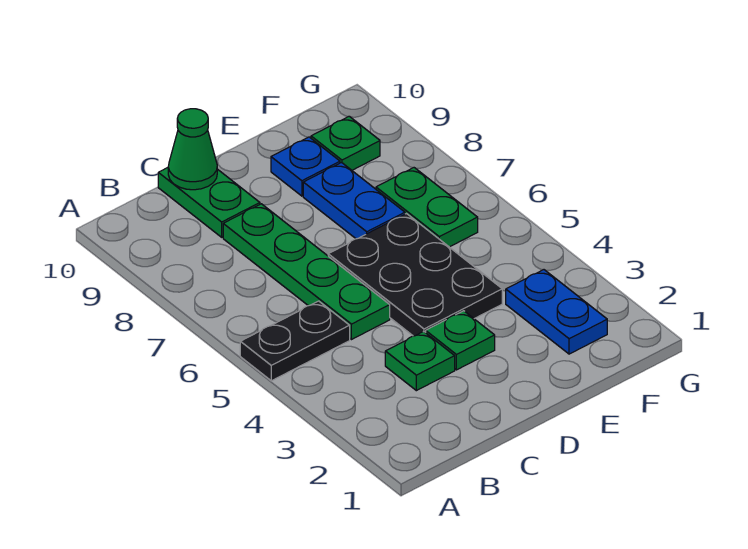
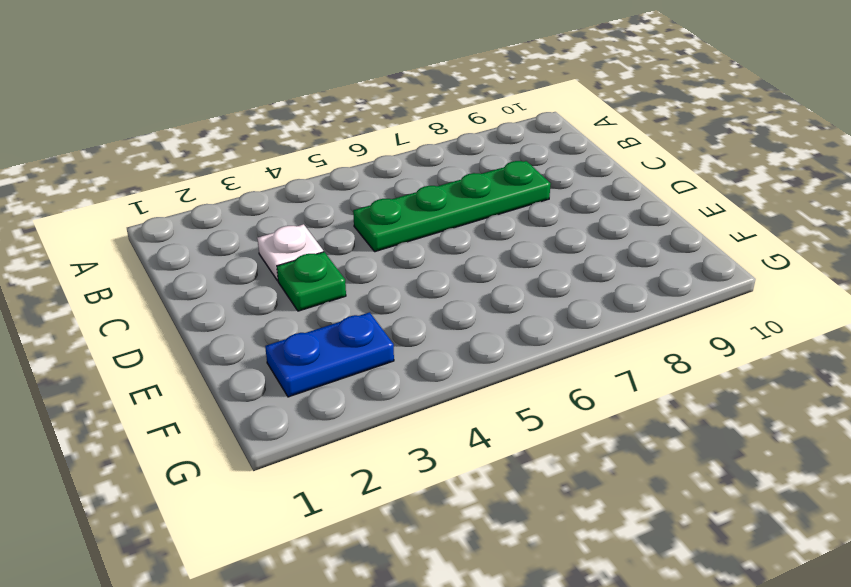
white 1x1 plate [257,224,323,281] -> green 1x1 plate [385,331,455,391]
none -> black 1x2 plate [240,301,350,381]
none -> green 1x2 plate [158,168,260,237]
none -> black 2x3 plate [328,214,502,336]

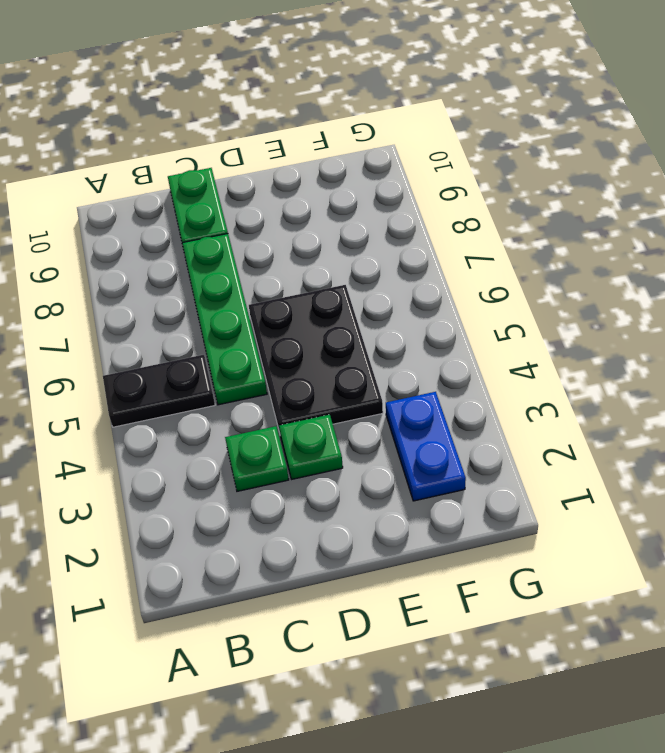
none -> blue 1x2 plate [303,163,405,239]
none -> blue 1x1 plate [271,137,340,196]
none -> green 1x2 plate [376,168,478,247]

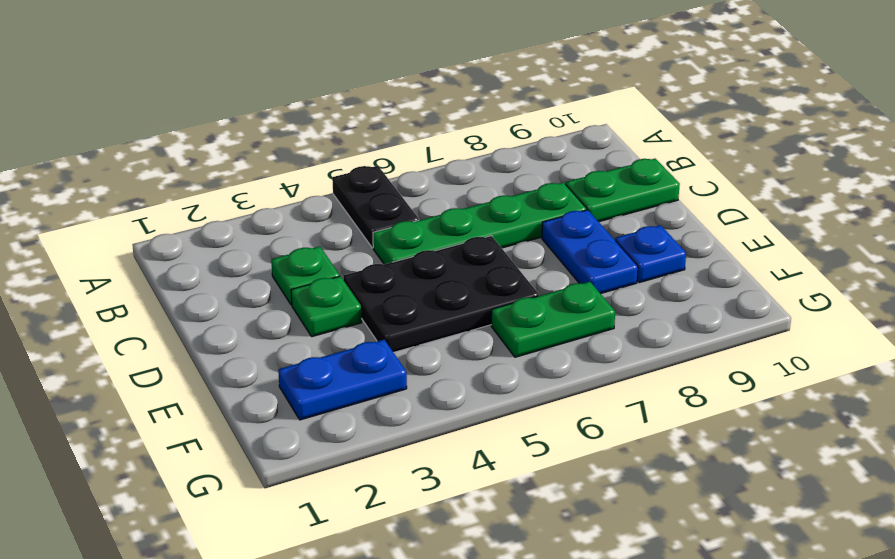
blue 1x2 plate [542,210,638,294] -> blue 1x2 plate turned to [303,163,405,239]
none -> green 1x1 plate [311,116,380,170]
none -> green 1x1 cone [168,109,217,190]

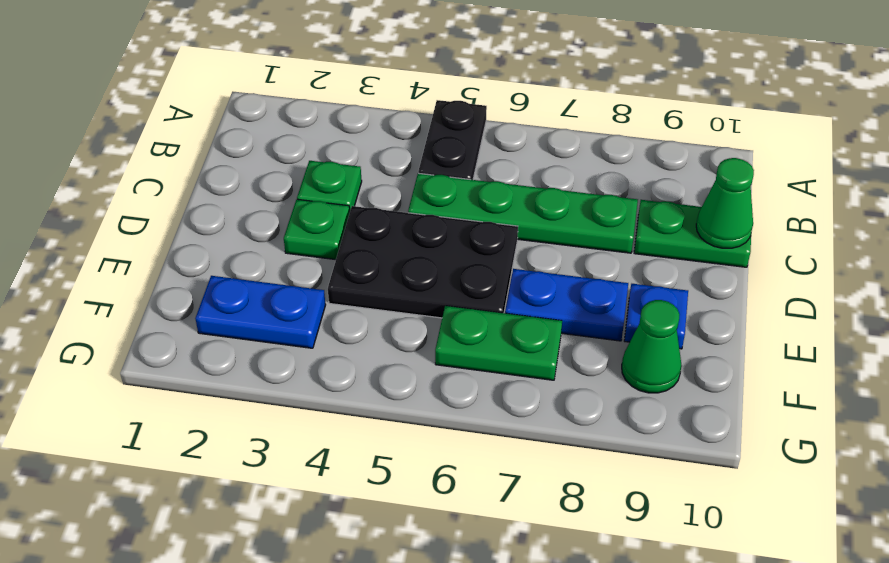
green 1x1 cone [622,300,682,393] -> green 1x1 plate [311,116,380,170]

